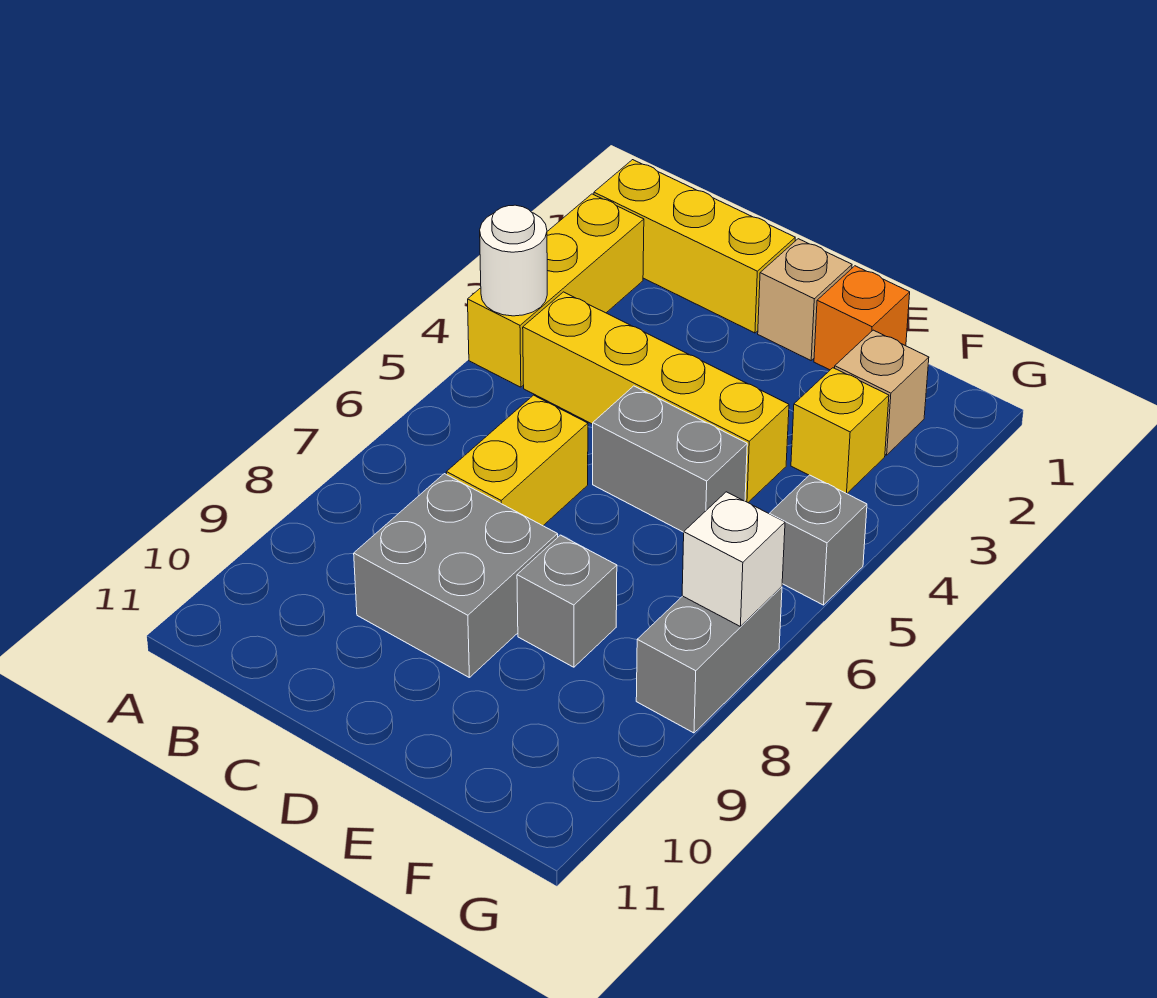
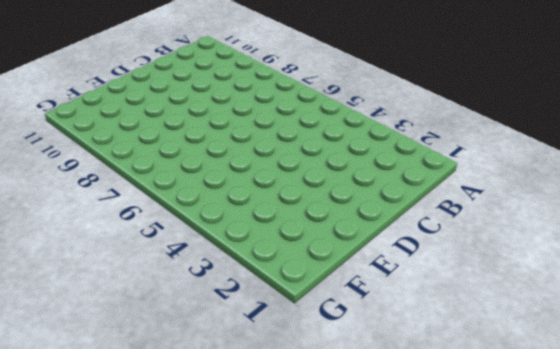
none -> yellow 1x3 brick [594,160,795,333]
none -> yellow 1x3 brick [468,194,644,387]
none -> yellow 1x4 brick [523,292,789,502]

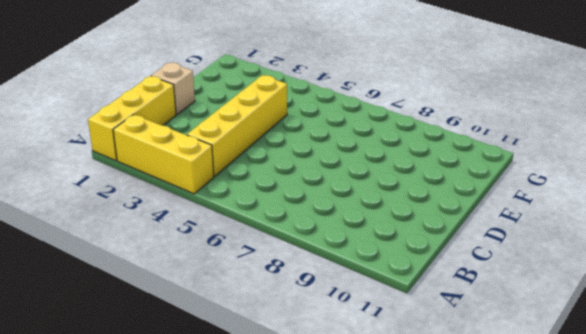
none -> yellow 1x2 brick [446,395,588,526]
none -> grey 2x2 brick [354,474,558,677]
none -> grey 1x2 brick [593,386,747,532]

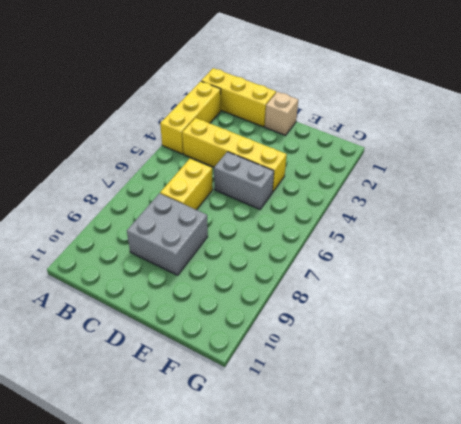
none -> orange 1x1 brick [814,266,910,370]
none -> grey 1x1 brick [517,535,617,667]
none -> tan 1x1 brick [835,330,929,455]

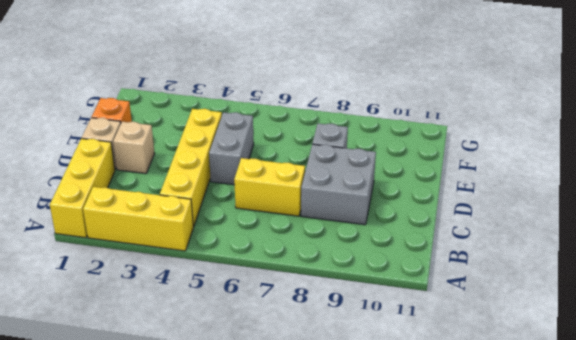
tan 1x1 brick [113,122,154,174] -> tan 1x1 brick moved to [835,330,929,455]
none -> yellow 1x1 brick [791,368,889,493]
none -> grey 1x1 brick [769,475,867,605]
none -> grey 1x2 brick [636,587,782,733]

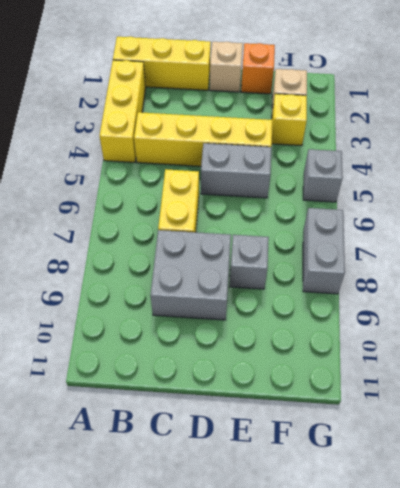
none -> white 1x1 round brick [480,205,547,316]
none -> white 1x1 brick [682,492,785,626]

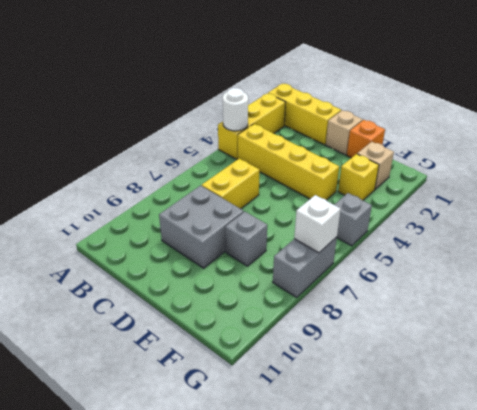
none -> grey 1x2 brick [593,386,747,532]

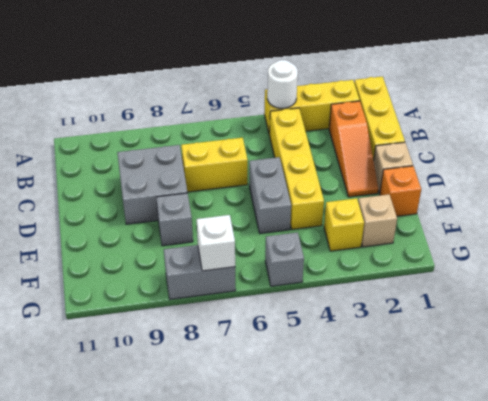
orange 1x3 slope [329,101,378,197] -> none

